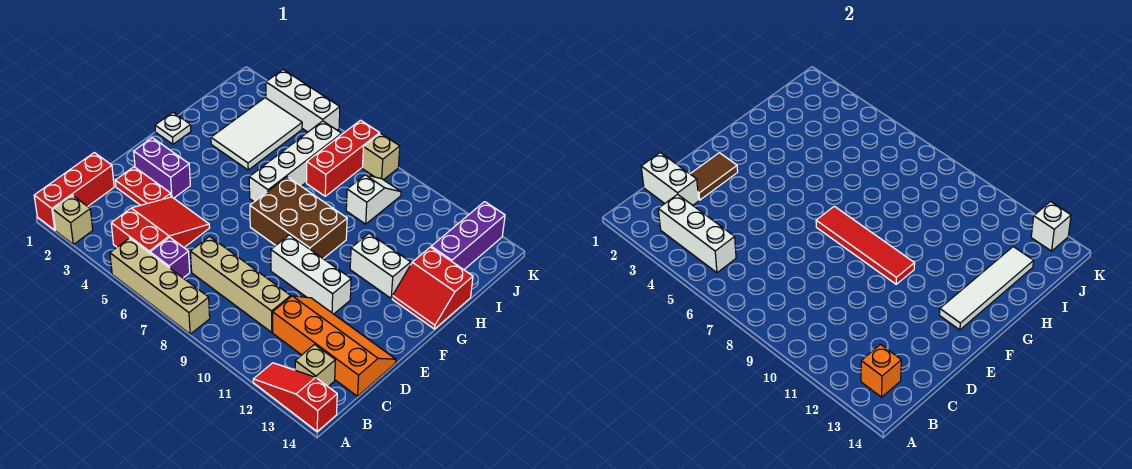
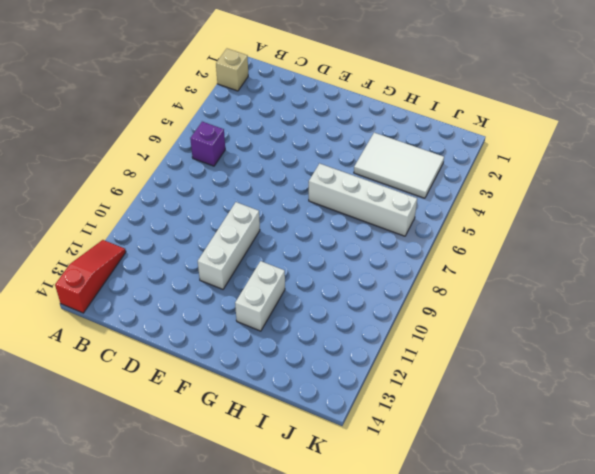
none -> red 1x3 brick [34,153,114,230]
none -> tan 1x4 brick [110,238,210,334]
none -> red 2x3 slope [111,197,210,253]
none -> tan 1x1 brick [295,344,335,386]

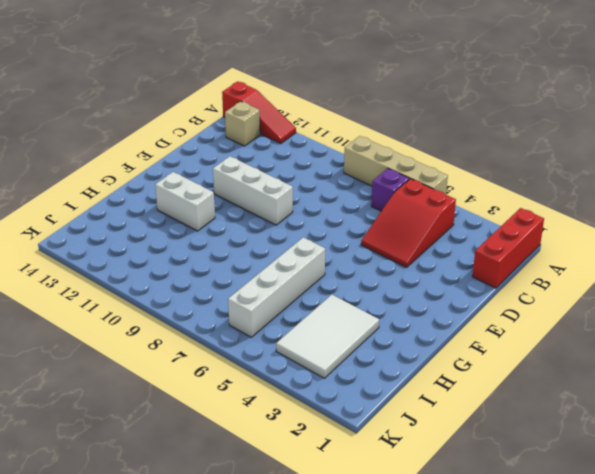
none -> tan 1x1 brick [53,195,93,244]
none -> tan 1x4 brick [190,237,291,332]
none -> orange 2x4 slope [273,296,396,396]
none -> red 1x2 plate [115,167,171,205]

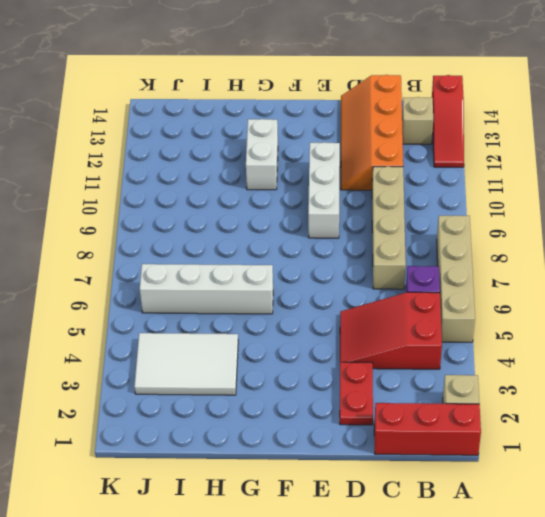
none -> purple 1x2 brick [134,138,190,198]
none -> brown 2x3 brick [250,177,347,259]
none -> white 1x1 plate [155,113,191,144]
none -> red 2x2 slope [392,247,473,329]

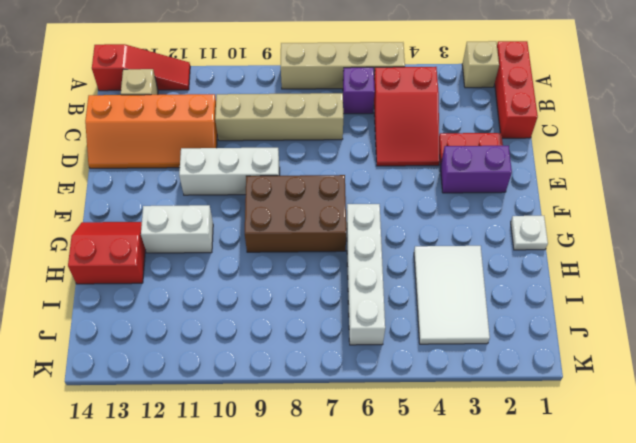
none -> red 1x3 brick [306,120,380,196]
none -> white 1x2 slope [346,175,401,224]
none -> purple 1x3 brick [431,202,505,270]
none -> white 1x3 brick [266,70,340,132]

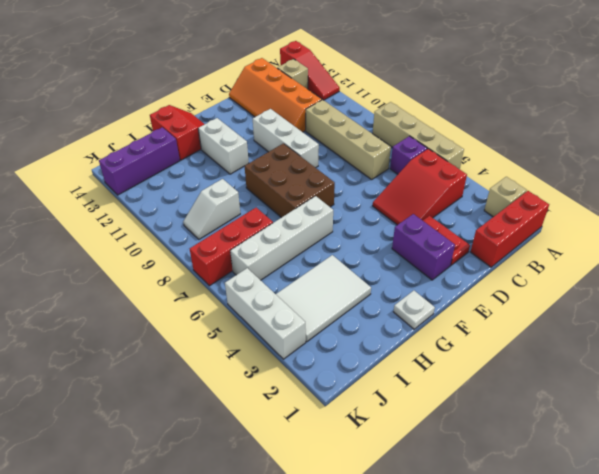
none -> tan 1x1 brick [362,133,400,180]
none -> white 1x3 brick [658,194,736,273]
none -> orange 1x1 brick [861,344,901,397]
none -> white 1x2 brick [641,153,699,205]

